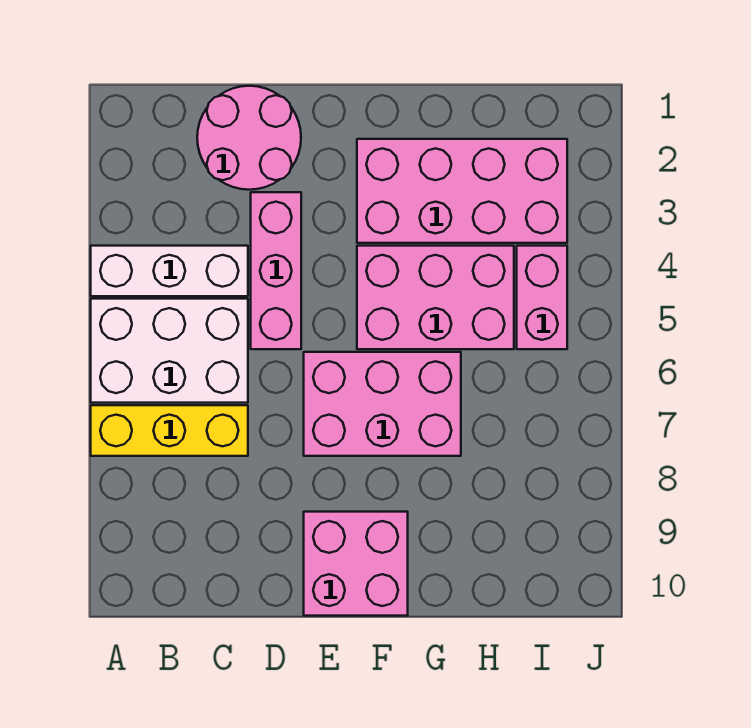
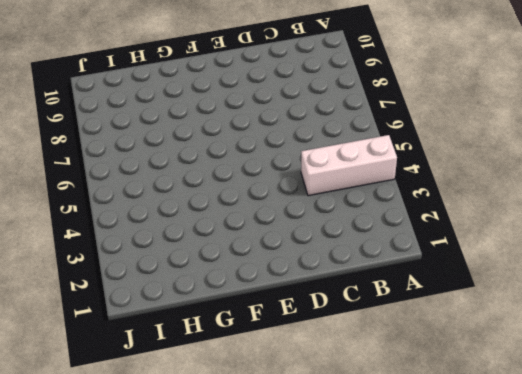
none -> white 2x3 brick [91,299,248,403]
none -> yellow 1x3 brick [91,405,248,456]

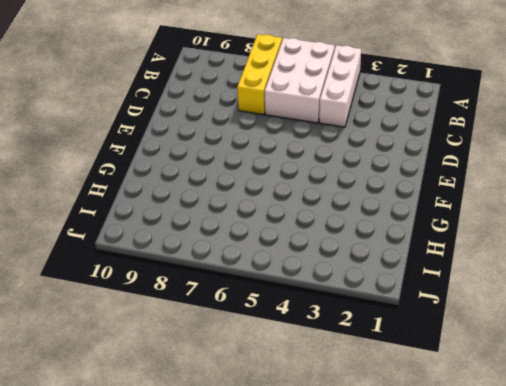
none -> pink 2x2 round brick [197,86,301,190]
none -> pink 1x3 brick [251,192,301,349]

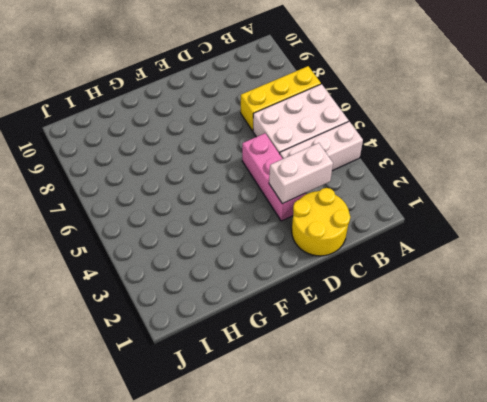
yellow 2x2 round brick [292,188,350,256] -> pink 2x2 round brick [197,86,301,190]
white 1x2 brick [269,143,333,204] -> none
none -> pink 2x3 brick [304,352,461,456]
none -> pink 2x2 brick [304,512,408,616]

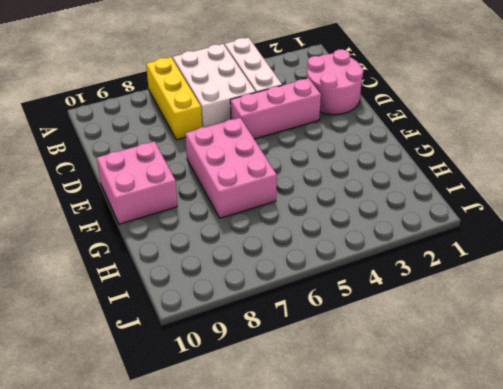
none -> pink 2x4 brick [357,139,567,243]
none -> pink 2x3 brick [357,246,514,349]

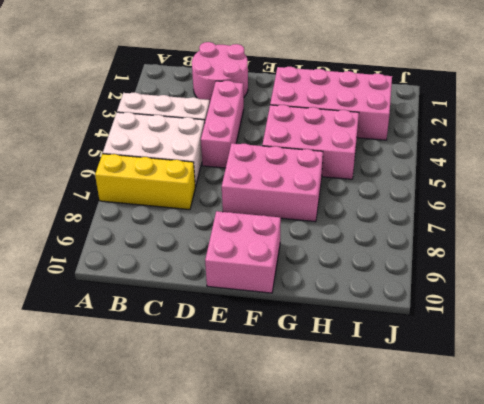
none -> pink 1x2 brick [517,246,567,349]

